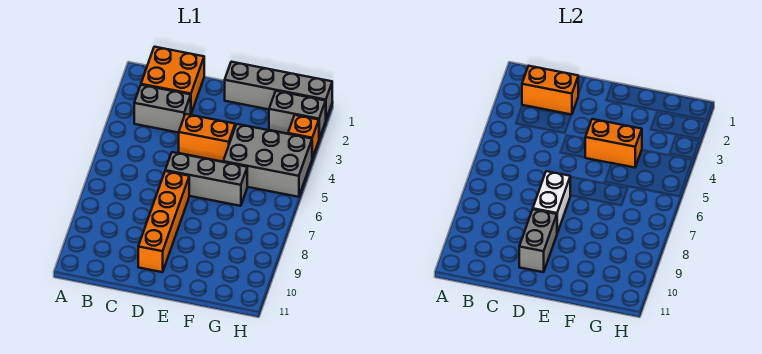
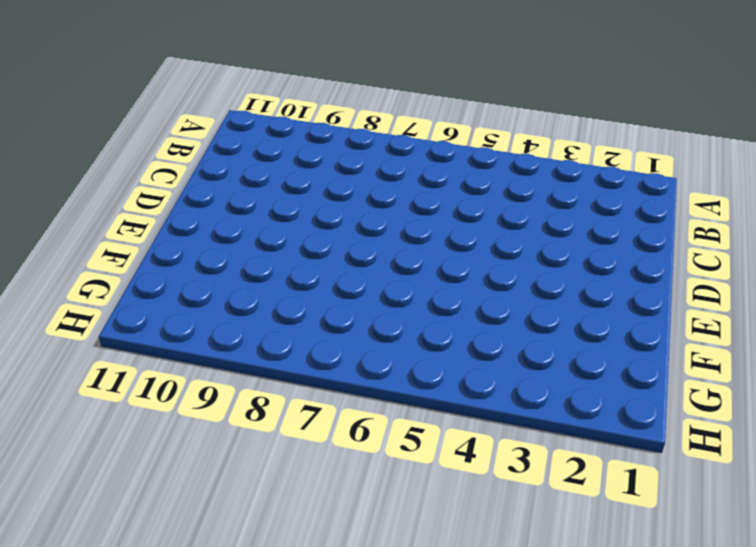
none -> orange 2x2 brick [141,47,204,113]
none -> grey 1x2 brick [134,85,191,133]
none -> orange 1x2 brick [179,114,235,162]

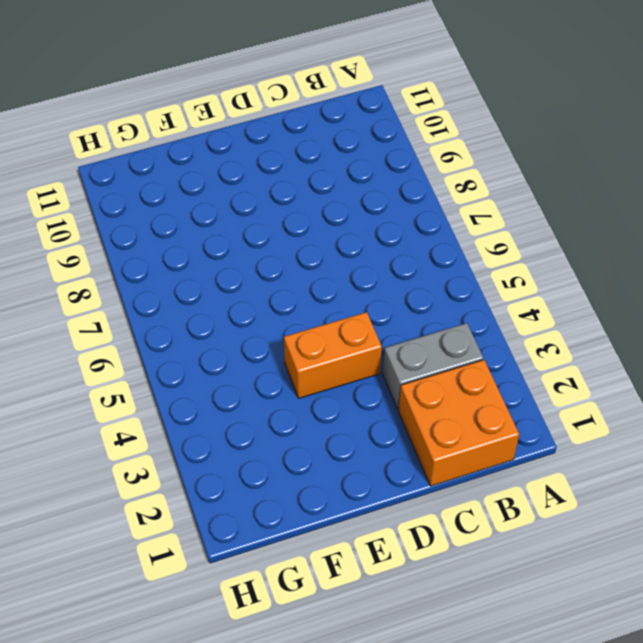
none -> grey 1x3 brick [165,152,247,206]
none -> orange 1x4 brick [138,171,189,272]
none -> grey 1x4 brick [225,62,332,119]

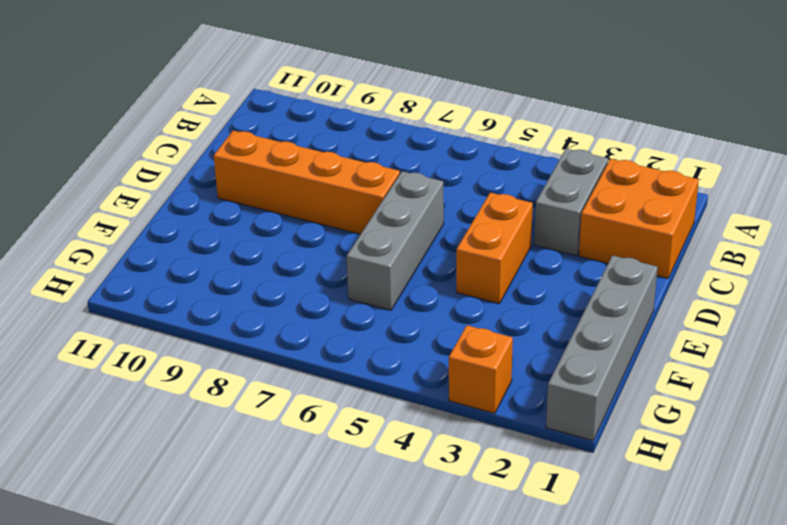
none -> grey 2x3 brick [223,124,312,197]
none -> grey 1x2 brick [269,91,326,138]
none -> orange 1x2 brick [522,66,578,115]

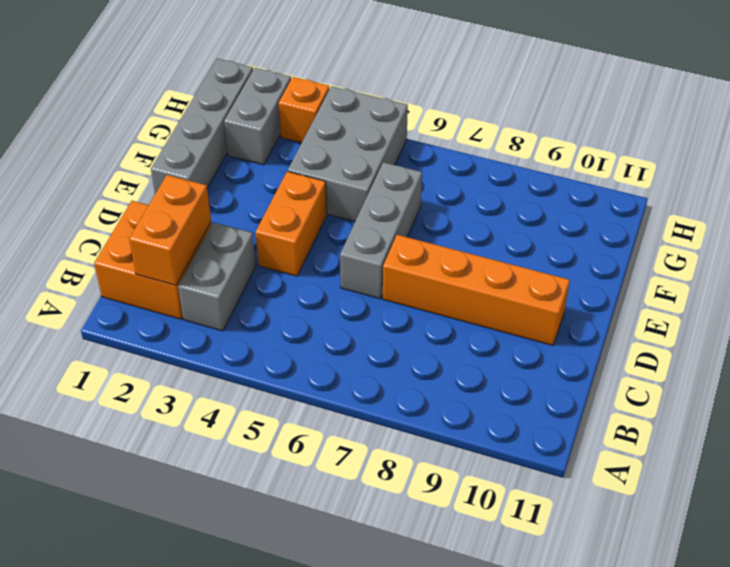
none -> white 1x2 brick [533,171,570,233]
none -> grey 1x2 brick [519,209,557,272]
none -> orange 1x2 brick [585,119,642,168]

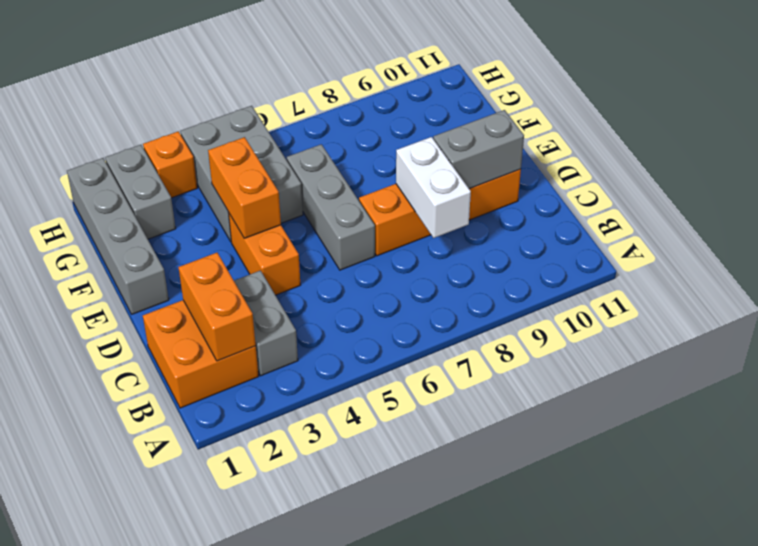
white 1x2 brick [396,137,471,238] -> white 1x2 brick turned to [533,171,570,233]

